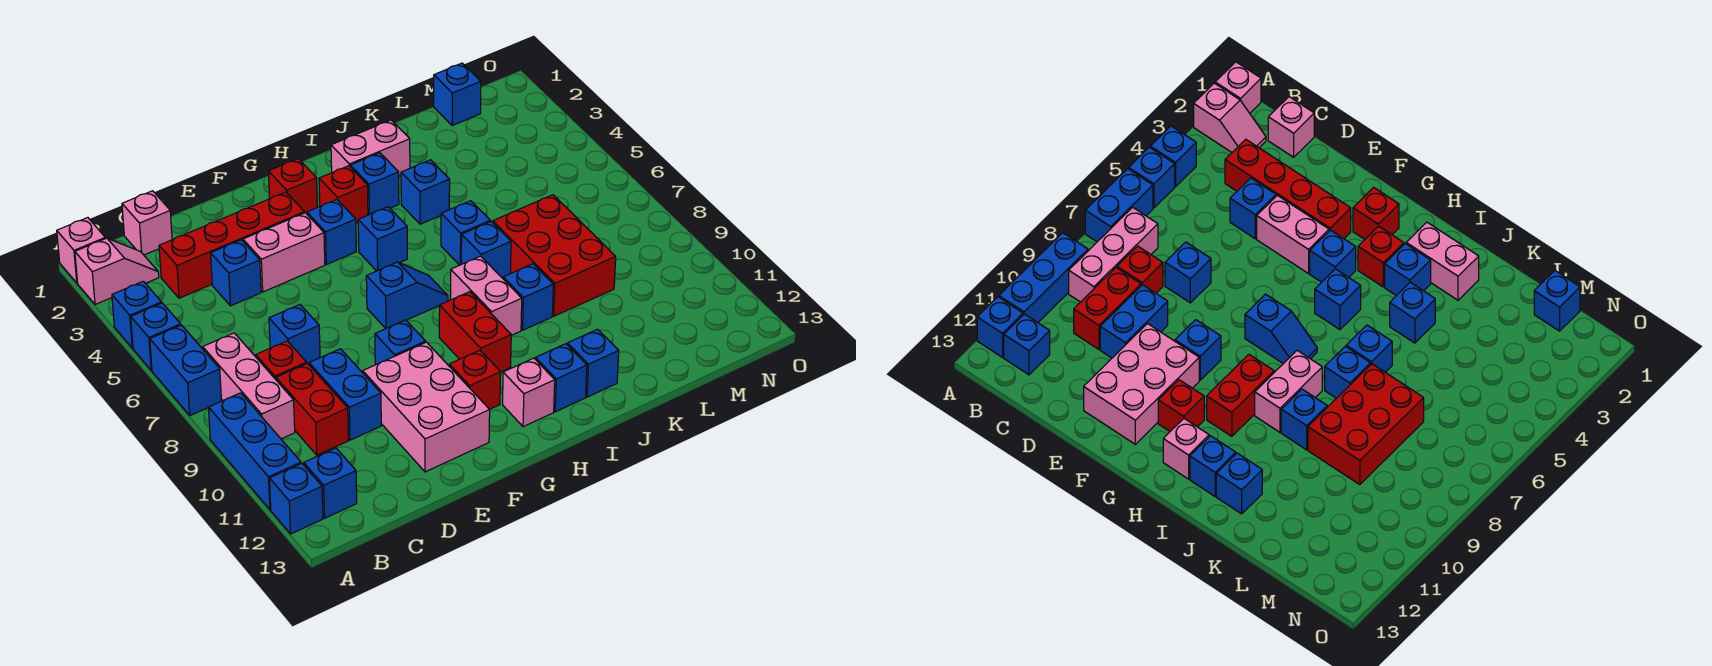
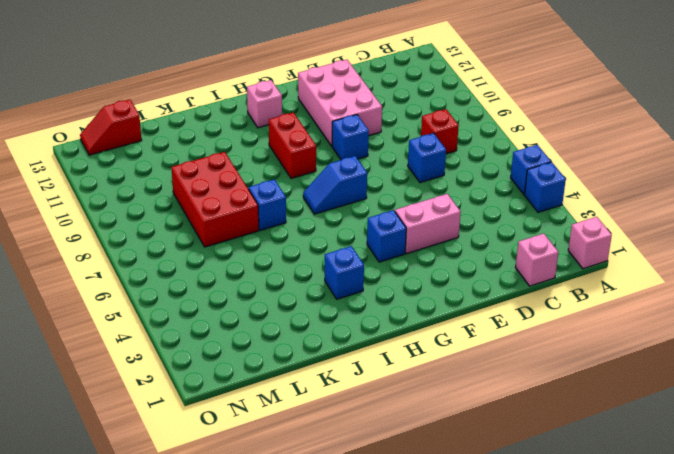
red 1x2 slope [80,99,142,155] -> none
none -> pink 1x2 slope [75,238,159,305]
none -> blue 1x2 brick [150,325,221,415]
none -> blue 1x3 brick [209,393,301,510]
none -> blue 1x1 brick [270,464,323,534]

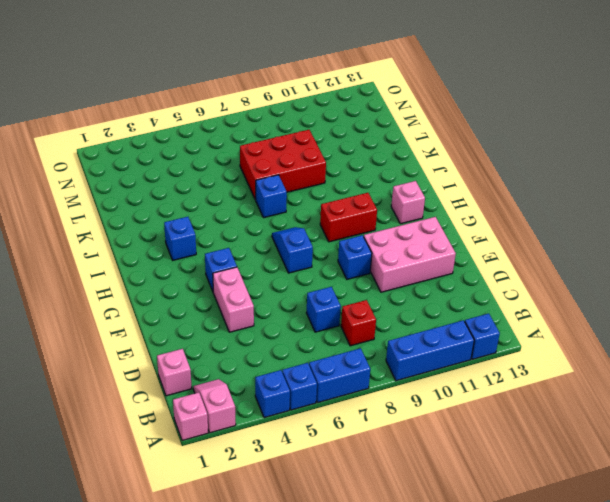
none -> pink 1x3 brick [203,333,295,439]
none -> blue 1x1 brick [304,448,357,518]
none -> red 1x4 brick [159,192,304,298]
none -> red 1x2 brick [276,363,348,455]

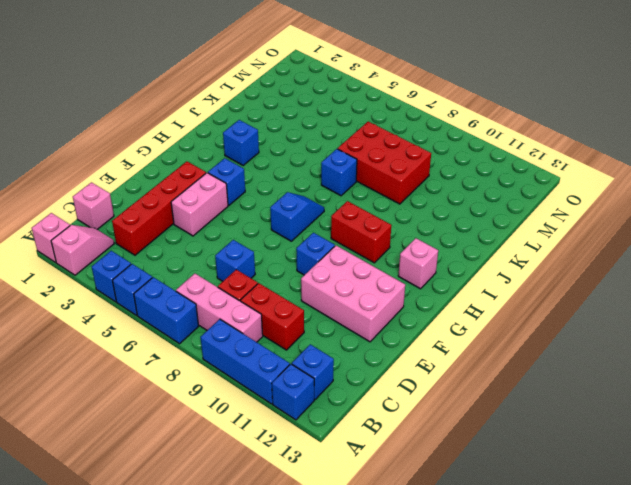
none -> blue 1x1 brick [211,240,261,306]
none -> blue 1x2 brick [309,349,381,440]
none -> red 1x1 brick [268,159,317,214]
none -> red 1x1 brick [449,350,501,409]

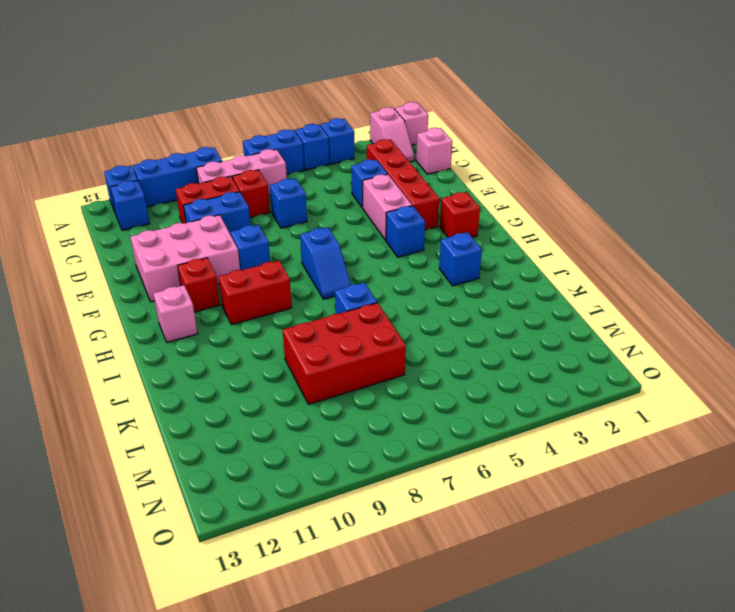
none -> red 1x1 brick [319,166,368,223]
none -> blue 1x1 brick [358,207,407,271]
none -> pink 1x2 brick [331,120,410,176]
none -> pink 1x2 brick [450,256,522,335]

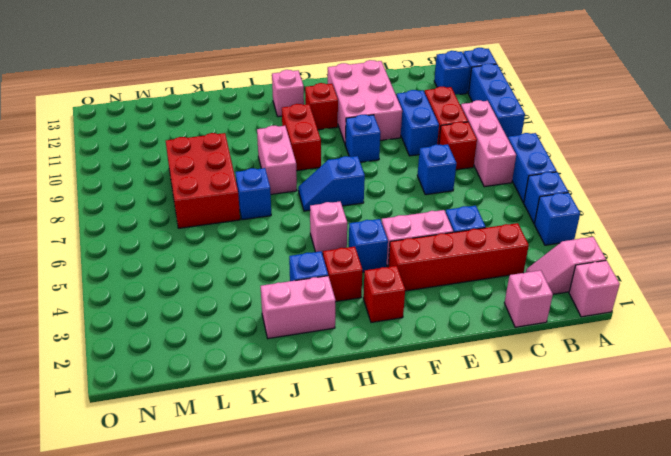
pink 1x1 brick [310,201,347,254] -> blue 1x1 brick [358,207,407,271]
none -> blue 1x1 brick [535,344,587,412]
none -> blue 1x1 brick [401,160,450,224]
none -> blue 1x1 brick [441,201,490,265]
none -> blue 1x1 brick [503,264,553,330]

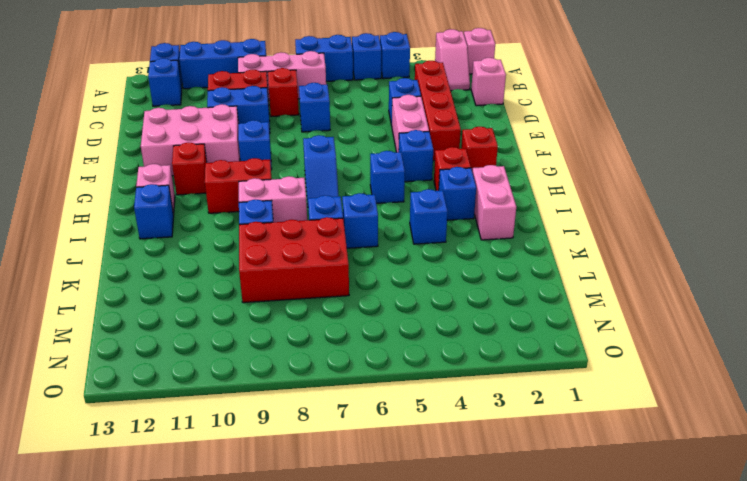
none -> blue 1x1 brick [567,329,619,397]
none -> blue 1x1 brick [434,63,481,126]

